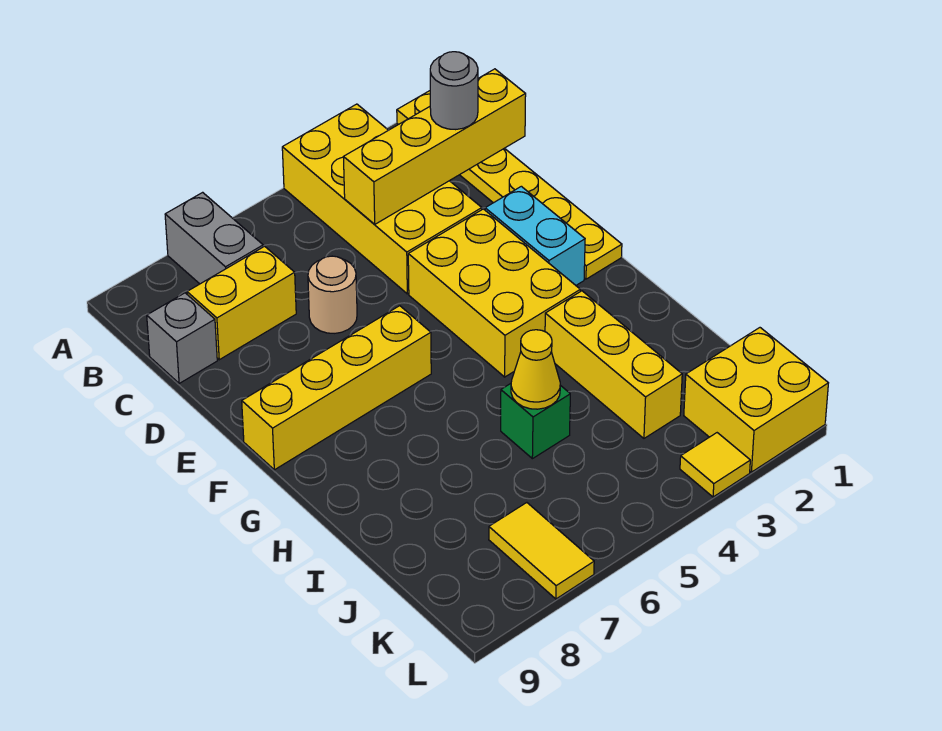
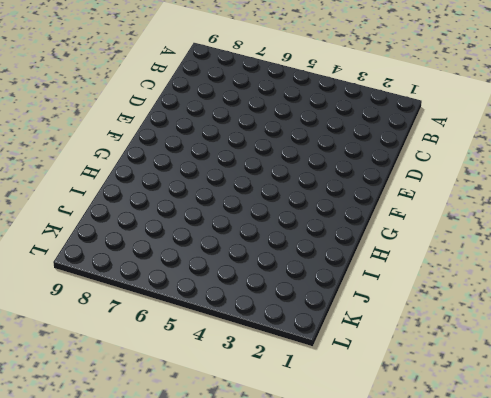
none -> yellow 1x6 plate [397,91,622,279]
none -> yellow 2x4 brick [282,104,482,294]
none -> grey 1x2 brick [165,192,263,284]

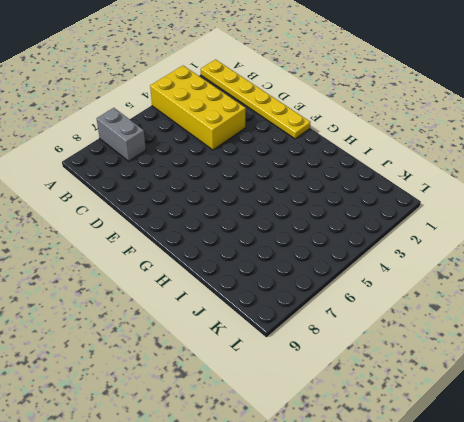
none -> yellow 1x2 brick [187,246,296,360]
none -> grey 1x1 brick [147,293,217,383]
none -> tan 1x1 round brick [308,256,357,333]

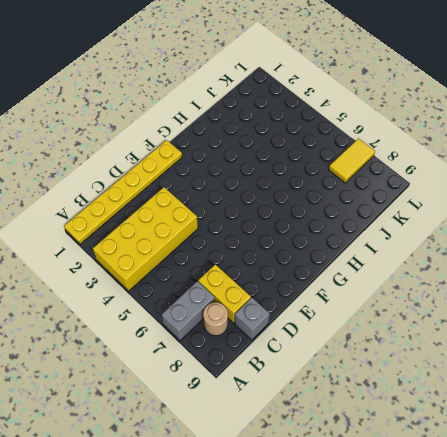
tan 1x1 round brick [203,303,228,336] -> tan 1x1 round brick moved to [308,256,357,333]
none -> cyan 1x2 brick [485,186,585,285]
none -> yellow 2x3 brick [408,209,580,377]
none -> yellow 1x4 brick [242,306,431,470]

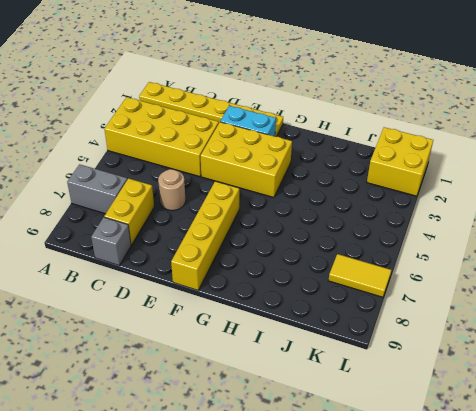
none -> yellow 1x3 brick [545,291,682,438]
none -> green 1x1 brick [501,384,570,459]
none -> yellow 1x1 tile [680,433,750,497]

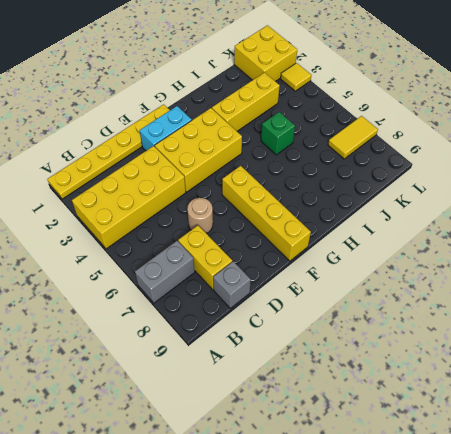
none -> yellow 1x4 brick [344,69,526,224]
none -> yellow 1x1 cone [511,330,560,409]
none -> grey 1x1 round brick [430,52,478,130]

